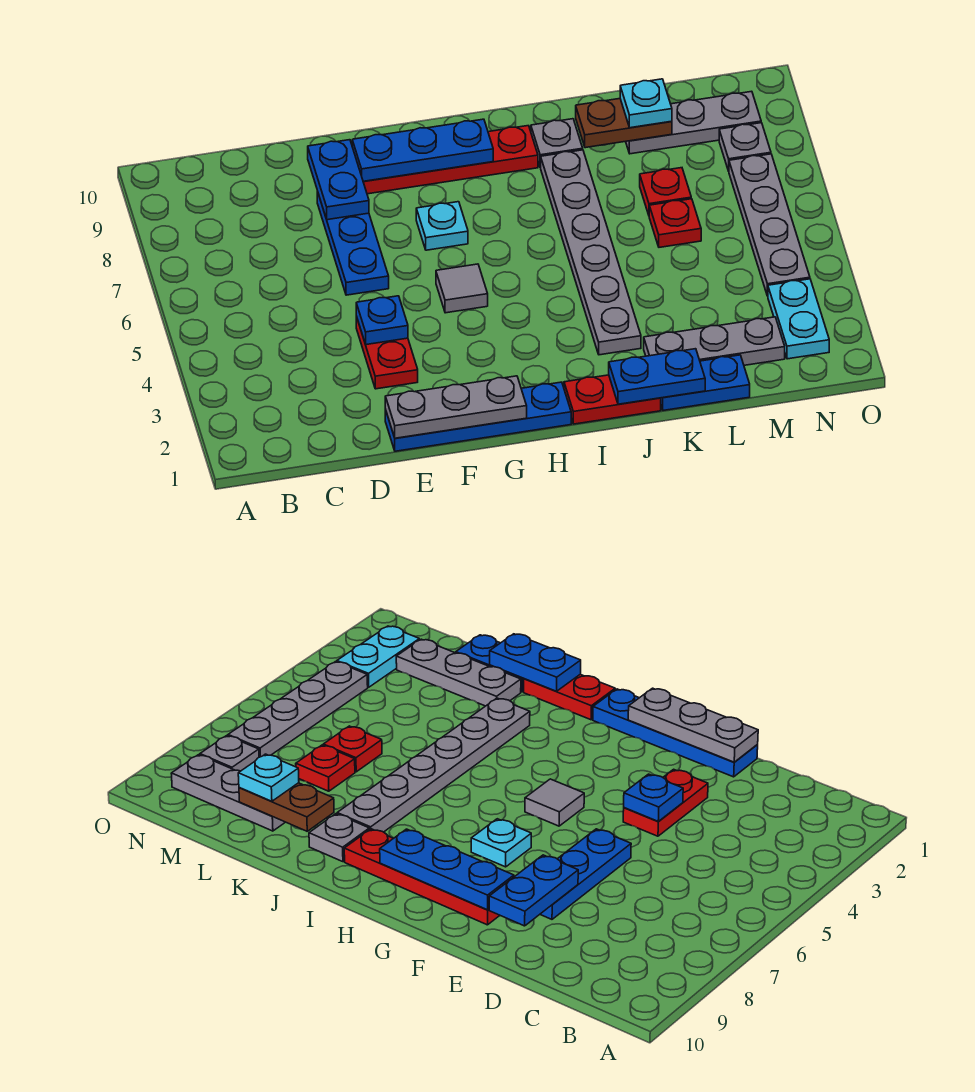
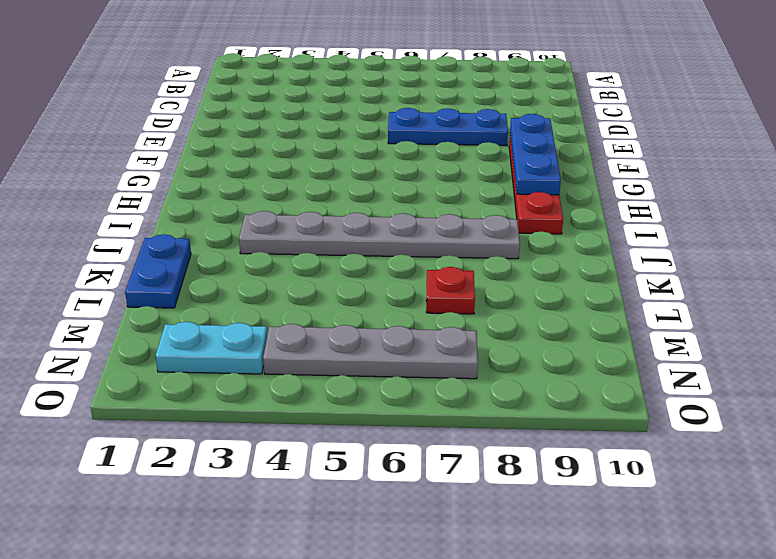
none -> blue 1x4 plate [385,382,571,451]
none -> red 1x2 plate [356,316,418,389]
none -> grey 1x1 tile [436,264,488,313]

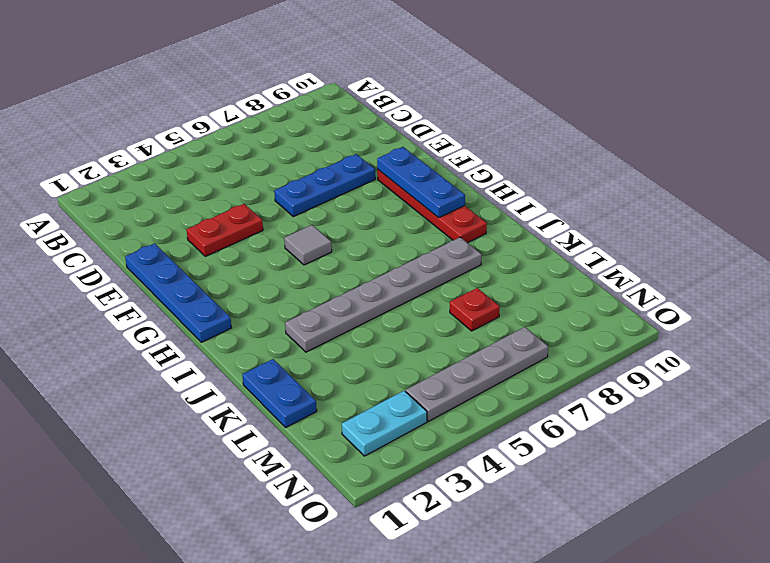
none -> cyan 1x1 plate [416,202,468,250]
none -> red 1x2 plate [564,375,661,424]
none -> grey 1x1 plate [531,119,583,167]

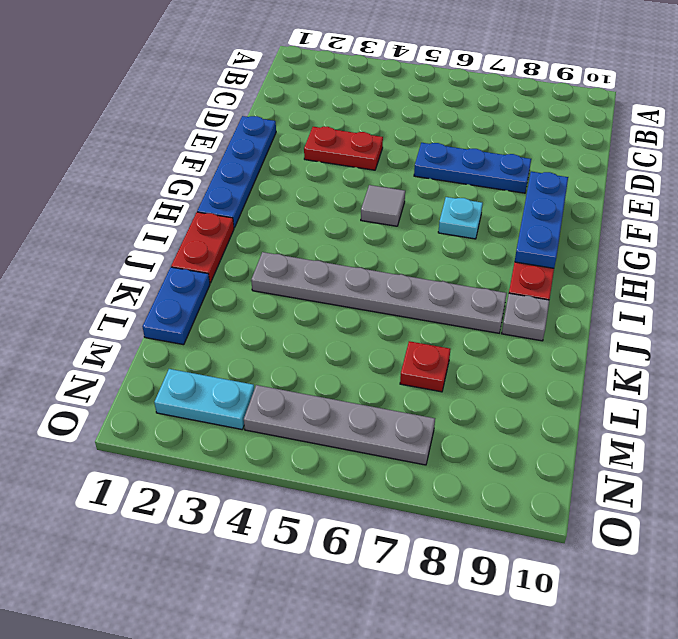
none -> grey 1x3 plate [644,317,785,365]
none -> red 1x1 plate [649,199,701,247]
none -> grey 1x3 plate [626,91,761,154]

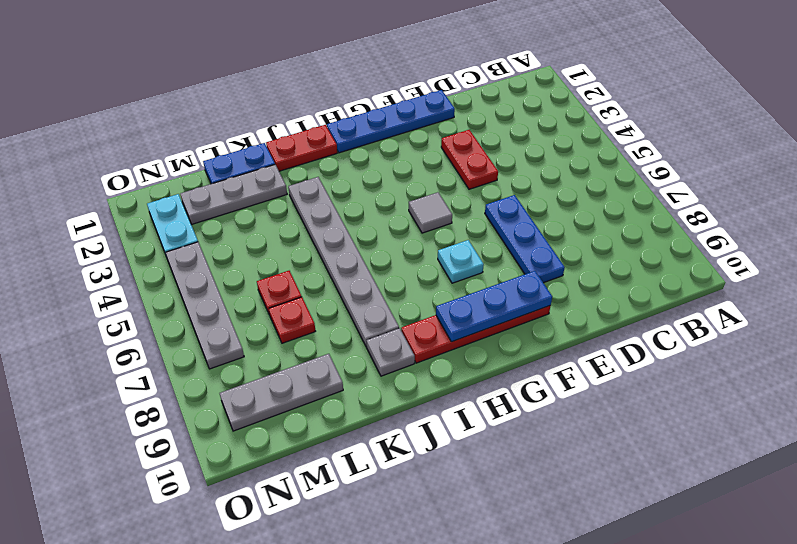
none -> grey 1x1 plate [719,123,771,171]
none -> grey 1x3 plate [385,376,527,438]
none -> blue 1x1 plate [356,296,408,345]

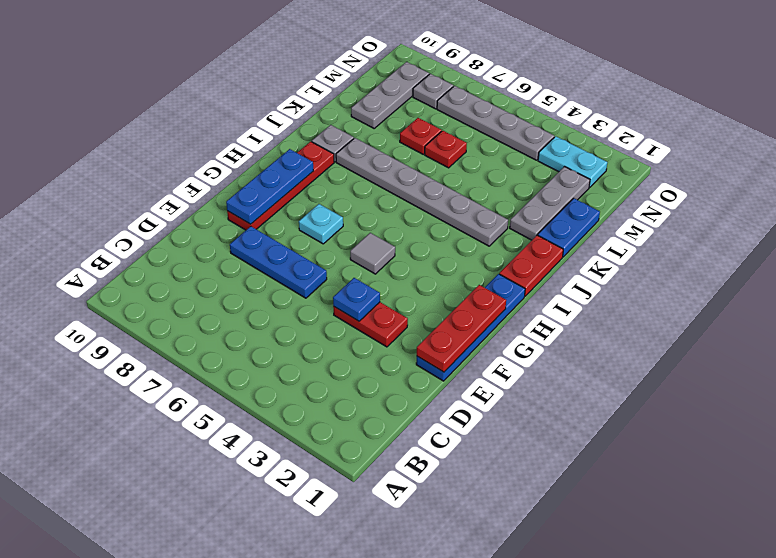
red 1x3 plate [417,285,506,372] -> grey 1x3 plate [385,376,527,438]
none -> blue 1x2 plate [308,140,369,220]
none -> blue 1x2 plate [609,349,705,404]
none -> brown 1x2 plate [576,99,672,148]

